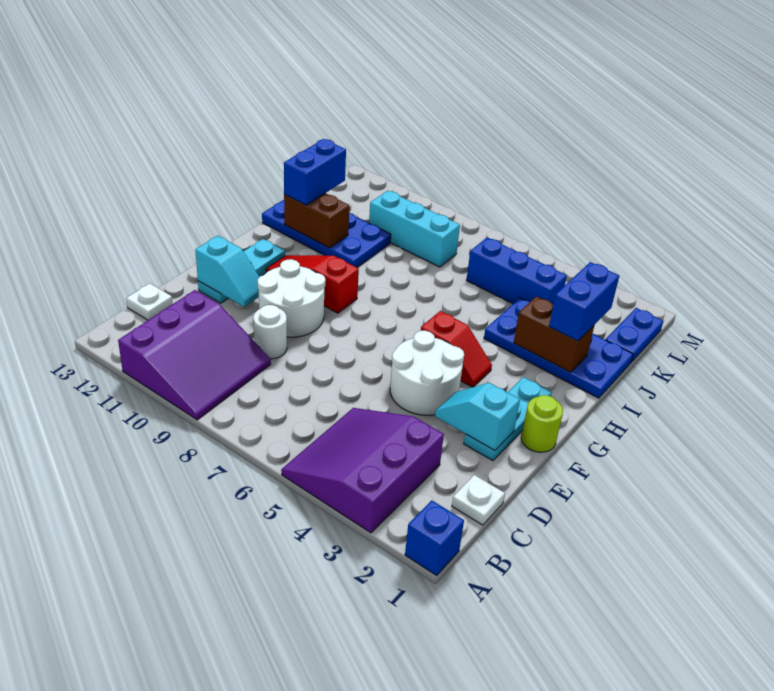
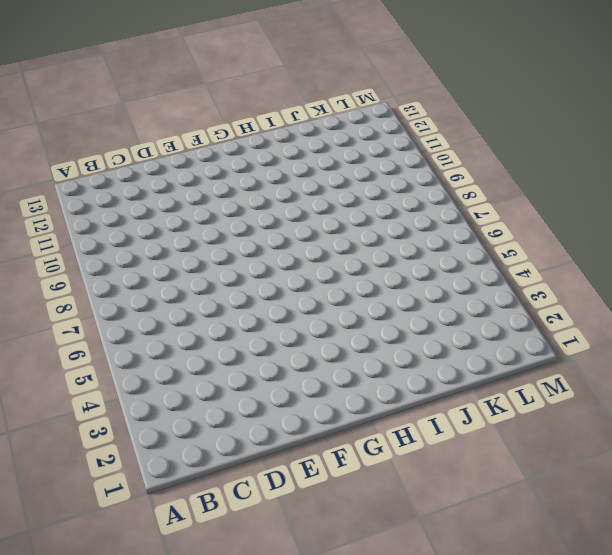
none -> blue 1x1 brick [405,500,464,576]
none -> purple 3x3 slope [281,408,444,533]
none -> purple 3x3 slope [118,290,271,420]

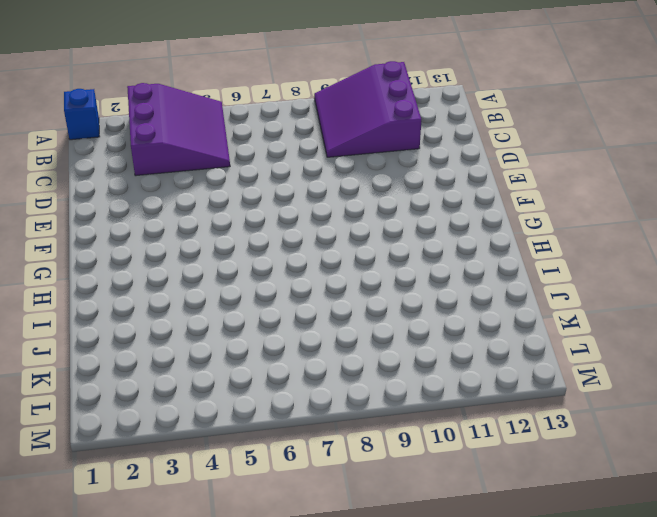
none -> white 1x1 plate [452,475,505,525]
none -> white 1x1 plate [126,283,173,320]
none -> white 1x1 round brick [253,305,287,359]

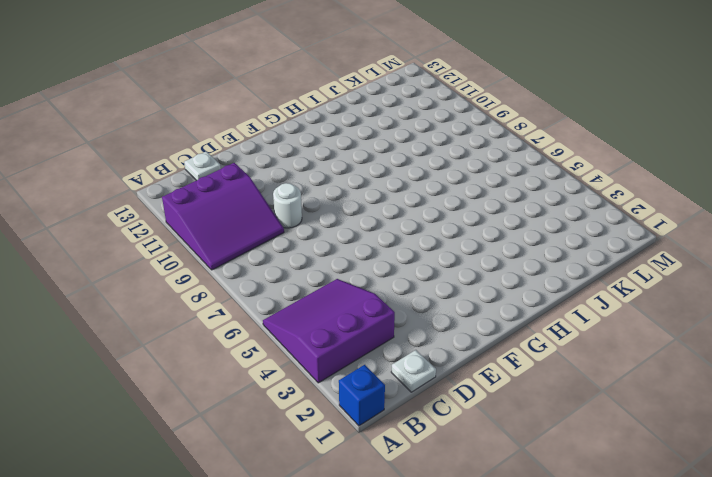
none -> cyan 1x3 plate [464,377,552,461]
none -> white 2x2 round brick [390,331,464,415]
none -> white 2x2 round brick [258,259,325,337]

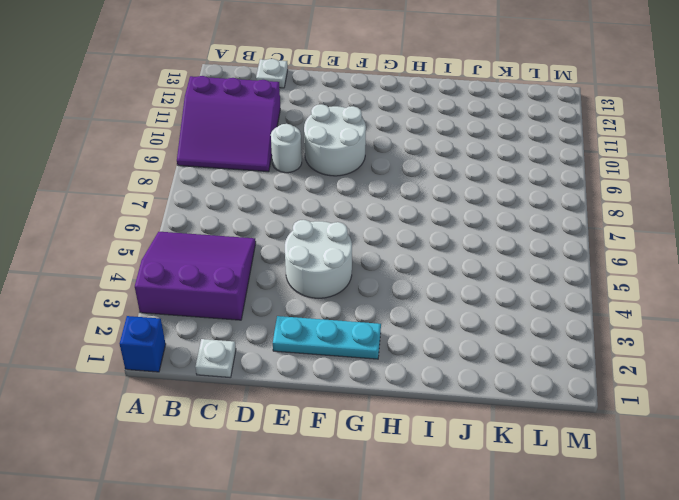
none -> cyan 1x3 plate [198,239,285,303]
none -> lime 1x1 round brick [521,395,563,452]
none -> red 1x2 slope [421,311,492,387]

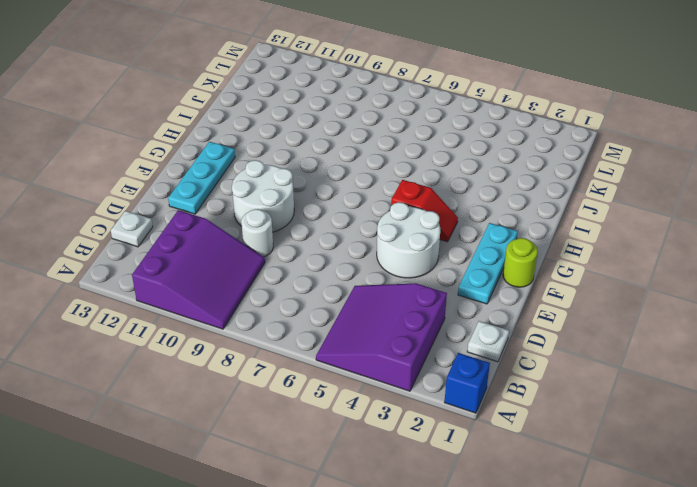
none -> red 1x3 slope [266,255,359,313]
none -> blue 2x4 plate [484,298,633,398]
none -> blue 2x4 plate [262,200,391,268]

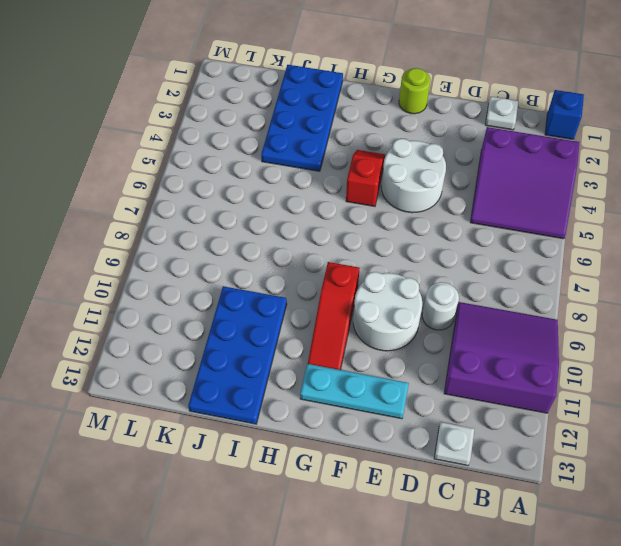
none -> cyan 1x3 plate [464,377,552,461]
none -> blue 1x2 plate [606,308,663,362]
none -> blue 1x3 brick [467,238,567,304]

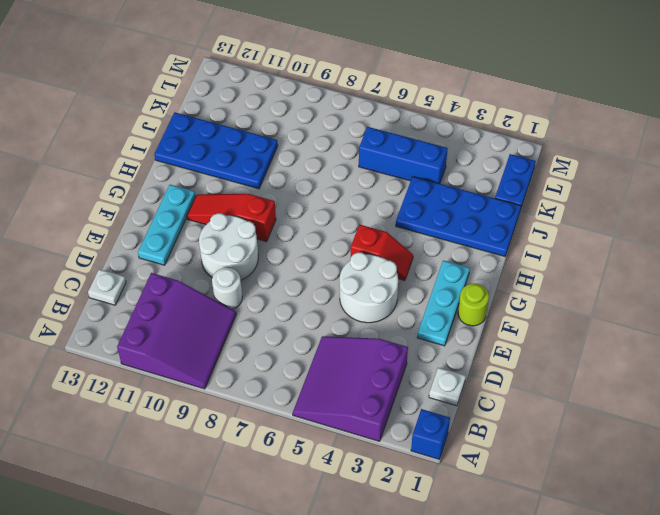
none -> cyan 1x3 brick [369,191,460,267]
none -> cyan 1x2 slope [435,383,520,451]
none -> cyan 1x2 slope [195,236,259,307]

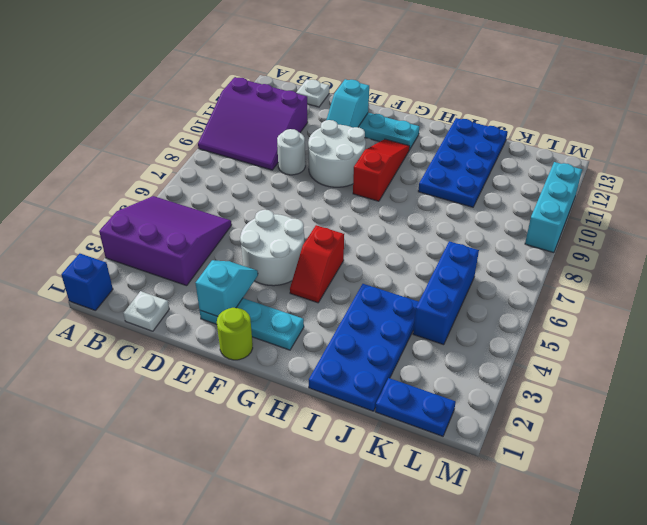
cyan 1x3 brick [525,162,582,253] -> cyan 1x3 brick moved to [369,191,460,267]
none -> brown 1x2 brick [514,297,594,372]
none -> brown 1x2 brick [284,193,349,248]
none -> blue 1x2 brick [549,262,619,341]

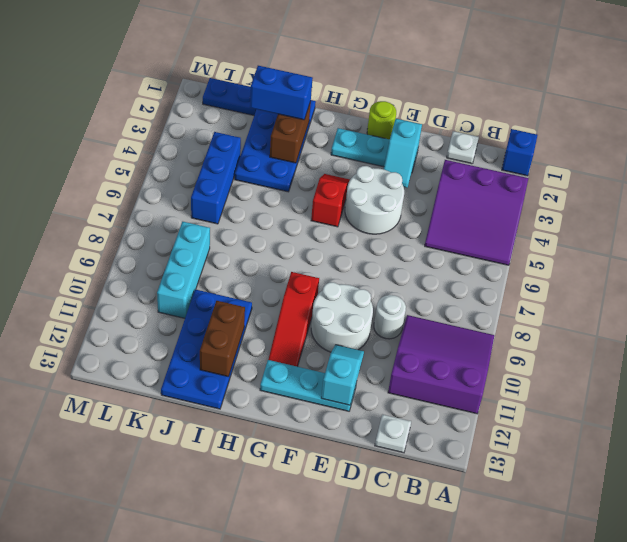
none -> blue 1x2 brick [284,139,346,205]

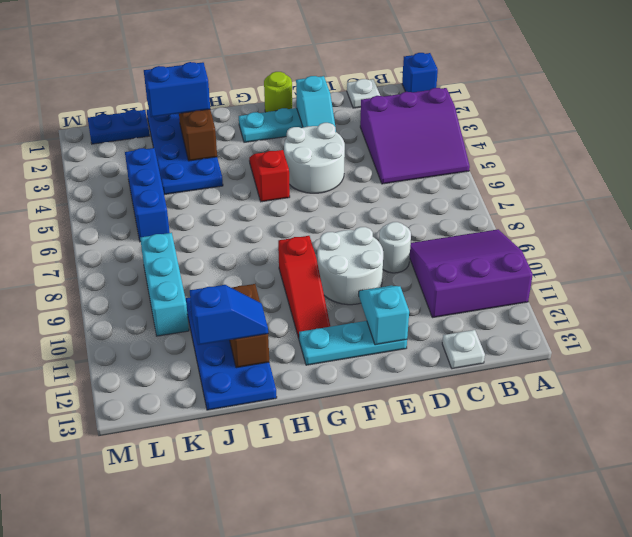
blue 1x2 slope [190,285,268,345] -> blue 1x2 brick [284,139,346,205]

